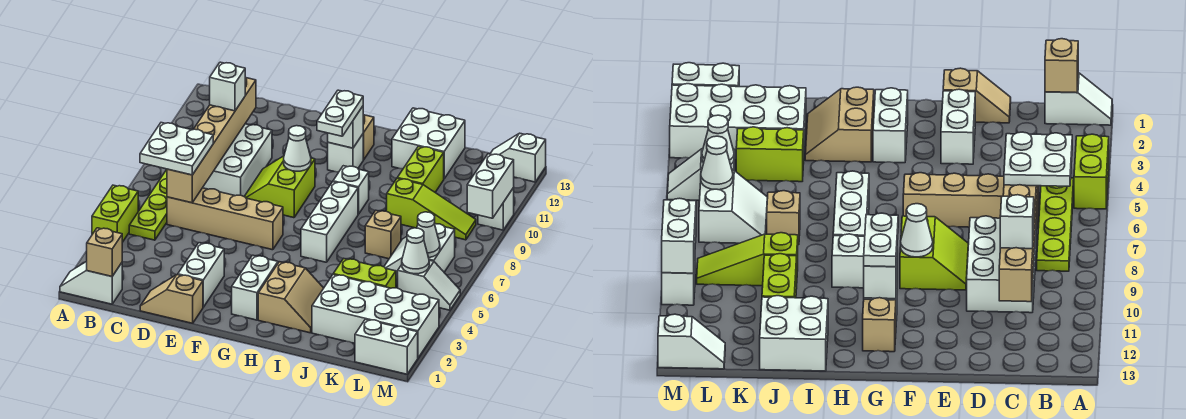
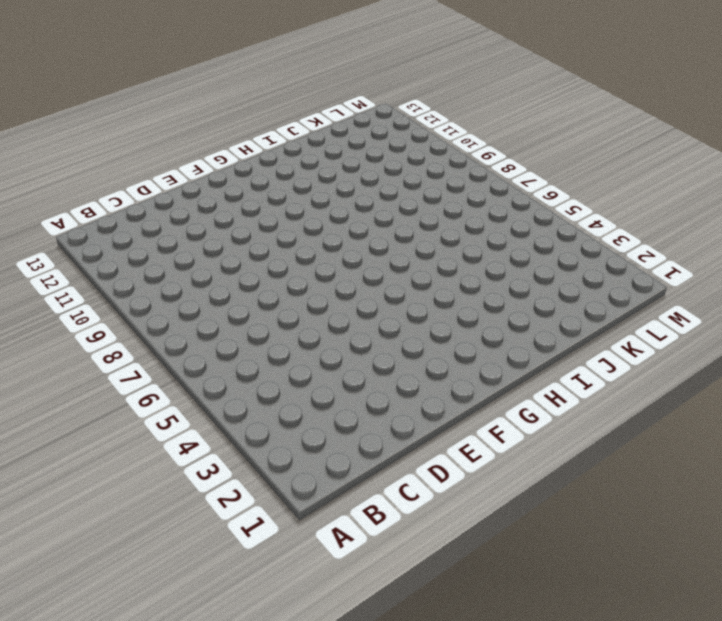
none -> white 1x2 slope [60,261,122,304]
none -> lime 1x2 brick [92,185,138,242]
none -> lime 1x4 plate [129,170,167,240]
none -> tan 1x4 brick [167,188,283,250]

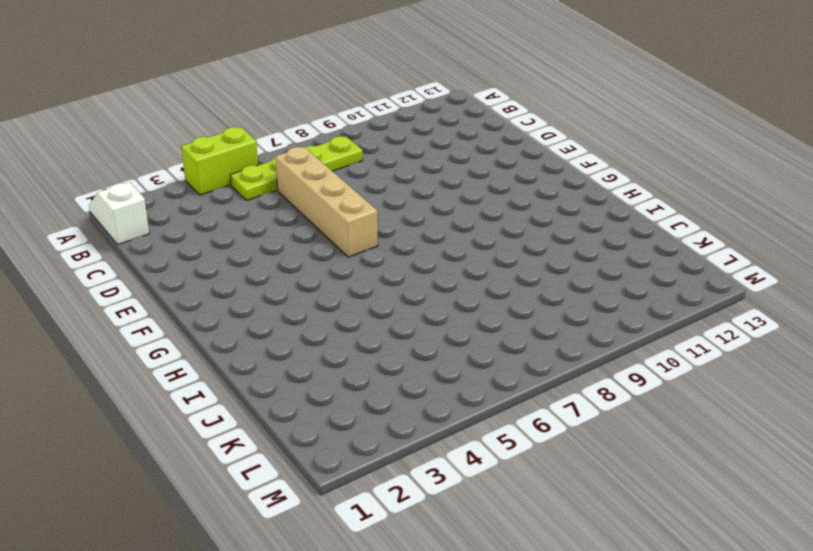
none -> white 2x3 brick [203,124,272,196]
none -> tan 1x2 slope [140,275,203,323]
none -> white 1x2 brick [178,243,224,307]
none -> lime 2x2 slope [244,156,315,218]

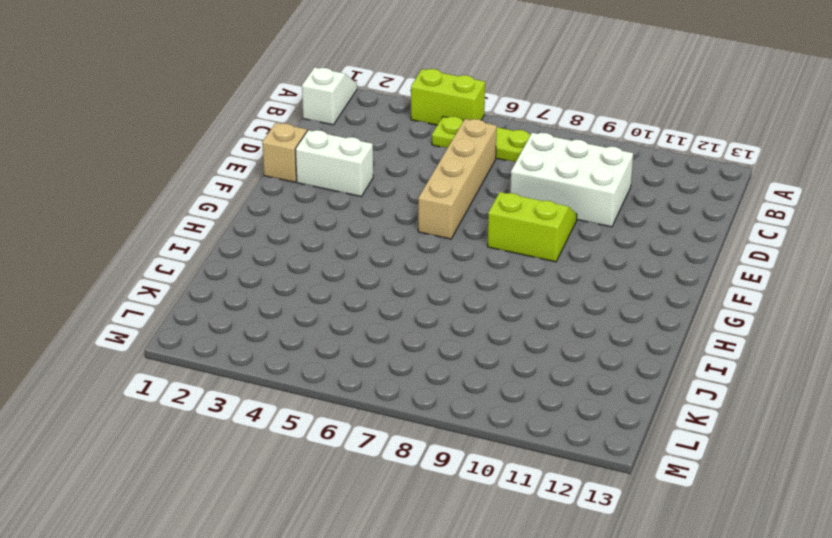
none -> white 1x2 brick [232,255,278,320]
none -> white 1x1 brick [328,134,363,172]
none -> tan 1x1 brick [363,115,374,160]
none -> tan 2x2 slope [258,262,324,333]

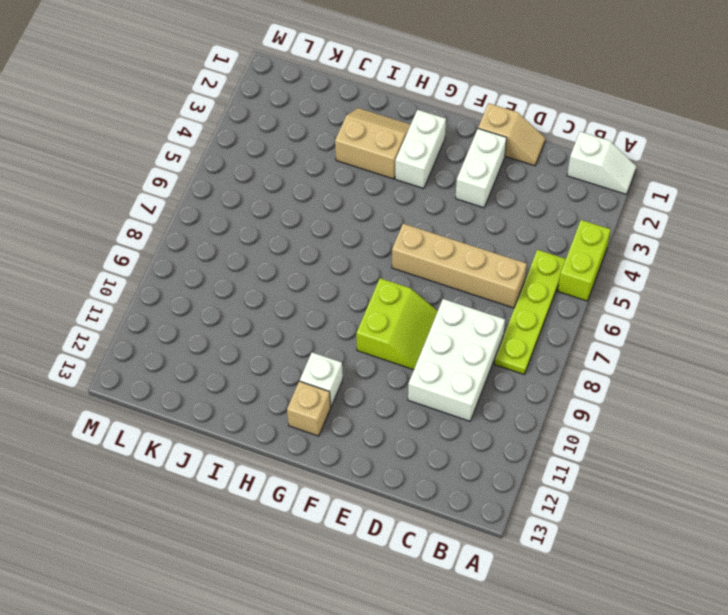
tan 2x2 slope [335,108,411,179] -> tan 2x2 slope turned to [258,262,324,333]
none -> white 1x3 brick [301,182,358,262]
none -> white 1x1 brick [333,166,369,214]
none -> white 2x2 brick [392,108,465,179]
none -> white 2x4 brick [312,275,439,358]

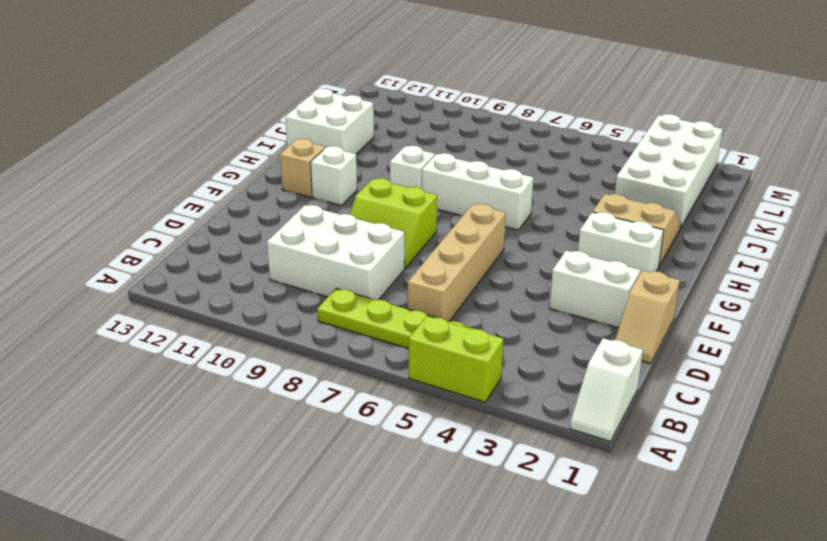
none -> lime 1x2 brick [333,258,396,288]
none -> tan 1x1 brick [365,210,401,259]
none -> lime 1x3 slope [387,179,476,240]
none -> lime 1x2 brick [397,146,444,192]

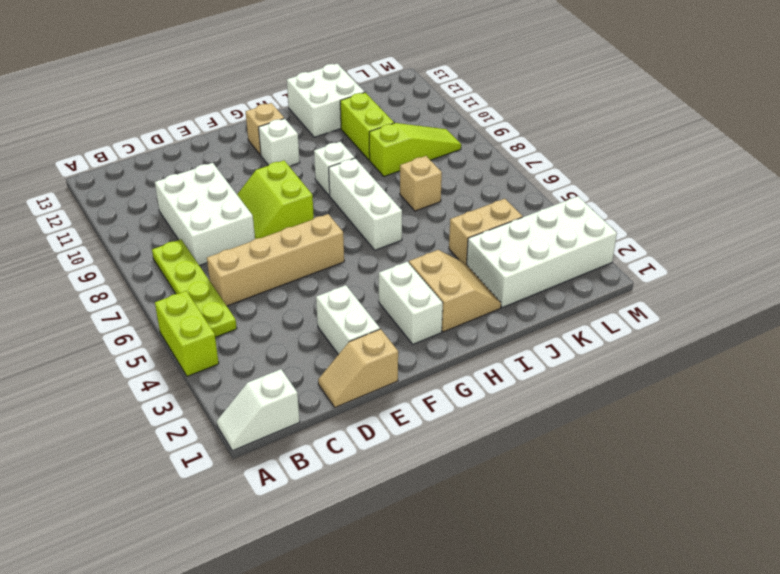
tan 1x2 brick [449,199,523,265] -> lime 1x2 brick [333,258,396,288]
none -> white 2x2 slope [384,224,455,279]
none -> white 1x2 brick [355,319,418,374]
none -> white 1x2 slope [398,260,460,310]
none -> white 1x2 slope [490,133,546,182]

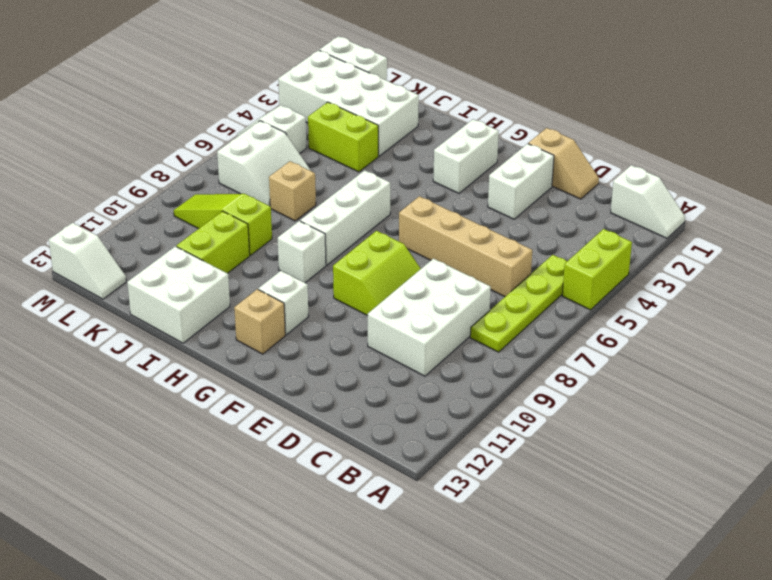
none -> tan 2x2 slope [258,262,324,333]
none -> white 1x1 brick [478,188,514,230]
none -> tan 1x1 brick [87,228,122,277]
none -> tan 1x6 brick [167,77,256,203]

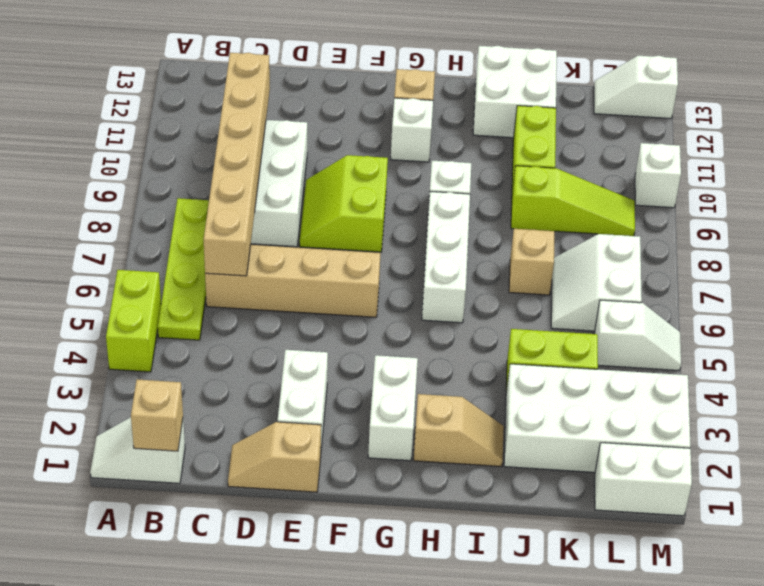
tan 1x2 slope [414,394,504,467] -> tan 2x2 slope [258,262,324,333]
none -> white 1x1 cone [284,126,311,171]
none -> white 1x1 brick [328,106,364,148]
none -> white 1x1 cone [402,228,429,274]
none -> white 1x1 cone [417,212,440,258]

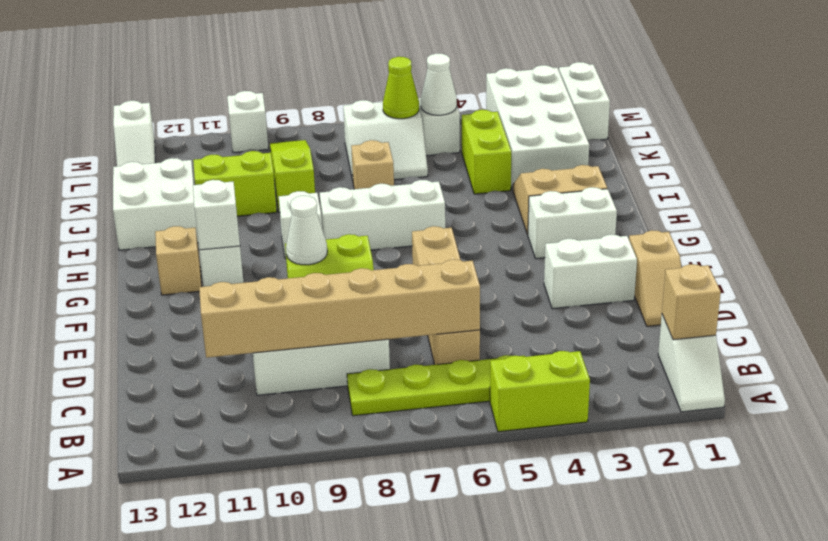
lime 1x1 cone [383,57,419,119] -> white 1x1 cone [417,212,440,258]
none -> white 1x2 brick [467,154,514,218]
none -> white 2x2 plate [140,123,213,175]
none -> white 1x1 brick [210,62,245,111]
none -> white 1x2 plate [317,90,363,136]

